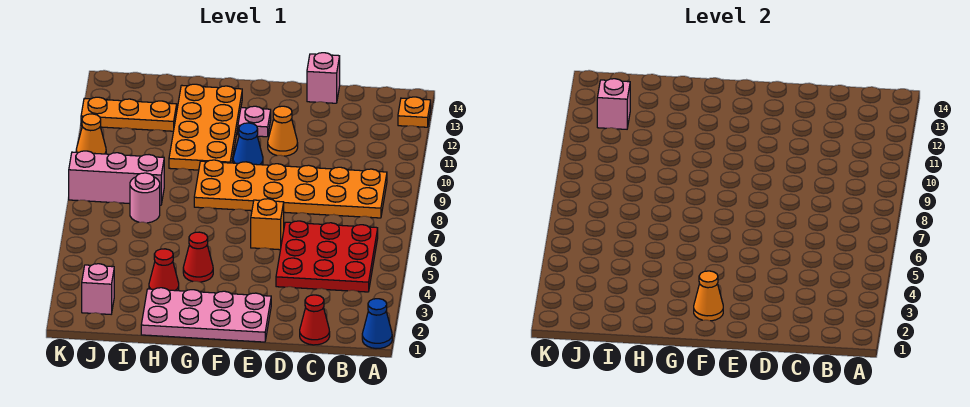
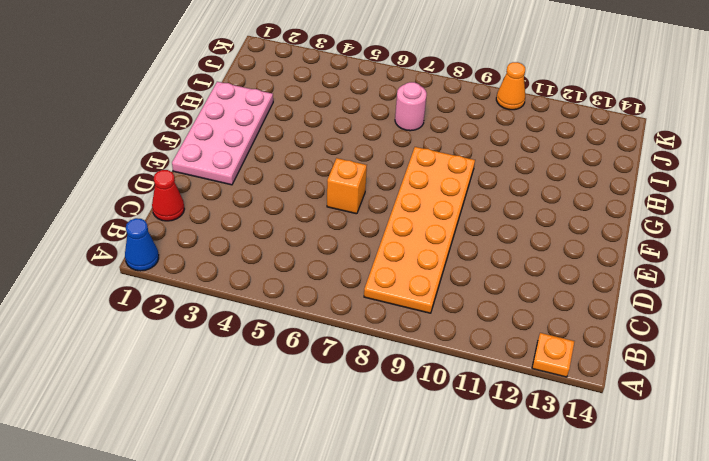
none -> red 3x3 plate [276,221,378,292]
none -> pink 1x1 brick [307,53,340,103]
none -> orange 1x1 cone [268,106,298,156]

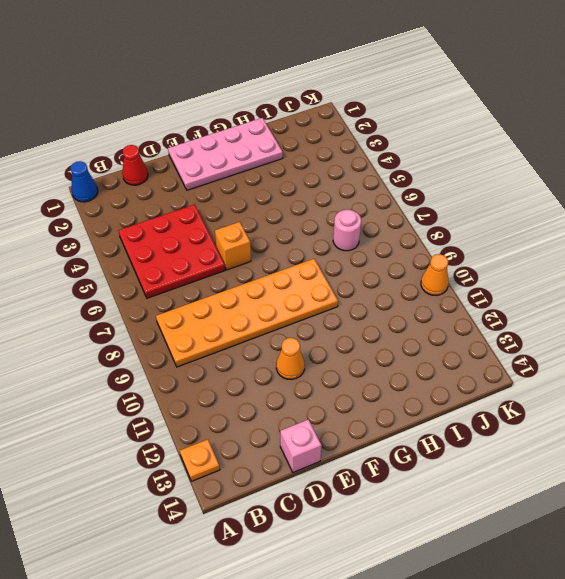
none -> blue 1x1 cone [233,123,263,165]
none -> pink 1x1 plate [238,106,271,137]
none -> red 1x1 cone [183,232,213,282]

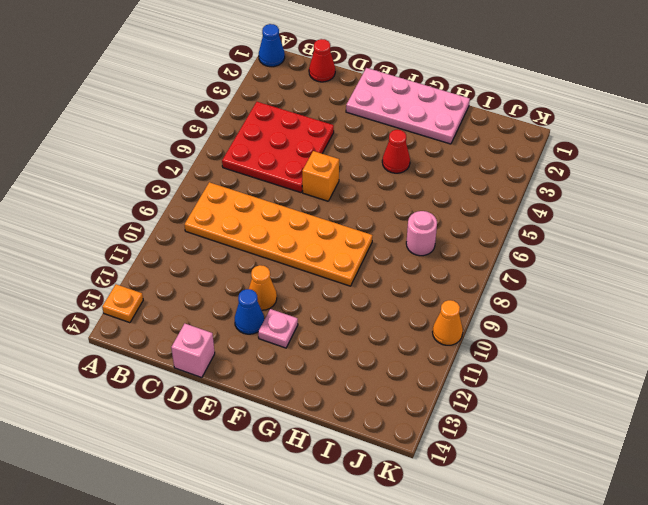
blue 1x1 cone [235,289,264,334] -> blue 1x1 cone moved to [233,123,263,165]
none -> orange 2x4 plate [169,84,242,170]
none -> red 1x1 cone [149,249,179,291]
none -> pink 1x3 brick [69,151,164,205]

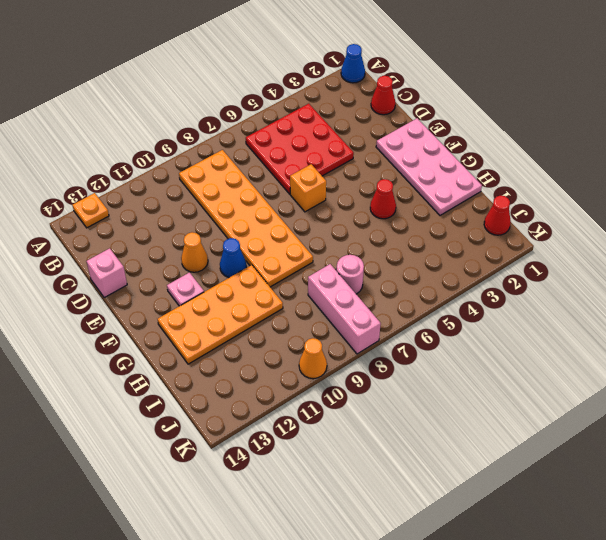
red 1x1 cone [484,196,511,235] -> red 1x1 cone moved to [149,249,179,291]
none -> orange 1x3 plate [81,97,177,131]
none -> pink 1x1 brick [82,264,114,314]
none -> orange 1x1 cone [694,271,723,321]

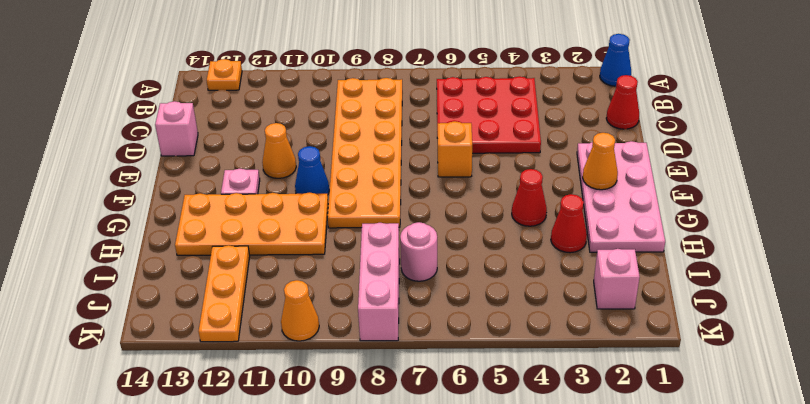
none -> pink 1x1 brick [597,79,630,129]

